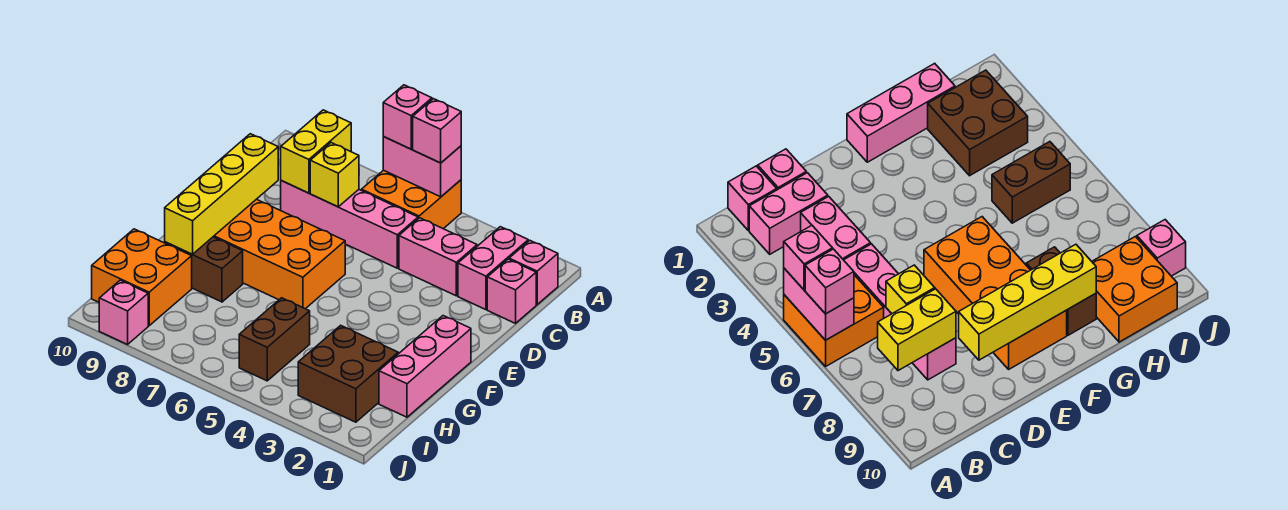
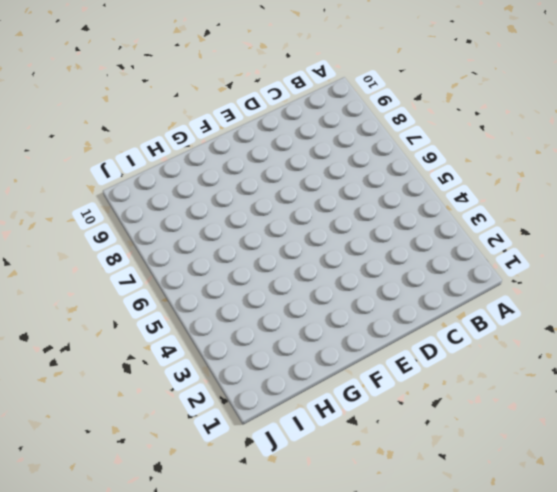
none -> orange 2x2 brick [362,170,461,229]
none -> pink 1x1 brick [509,241,558,305]
none -> pink 1x2 brick [458,227,528,310]

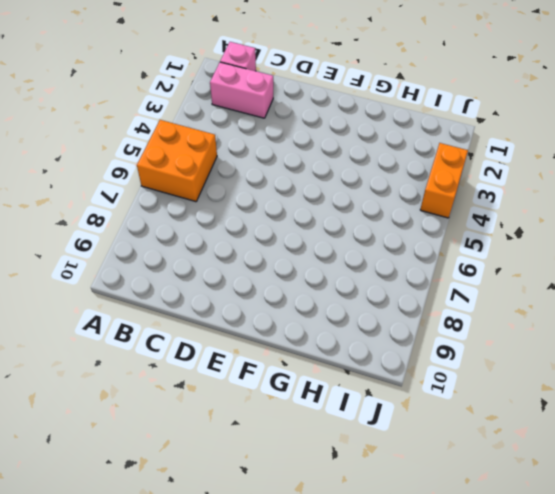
orange 1x2 brick [420,143,468,218] -> none
none -> pink 1x1 brick [487,259,536,323]
none -> pink 1x2 brick [399,218,477,296]
none -> pink 1x4 brick [281,181,418,268]

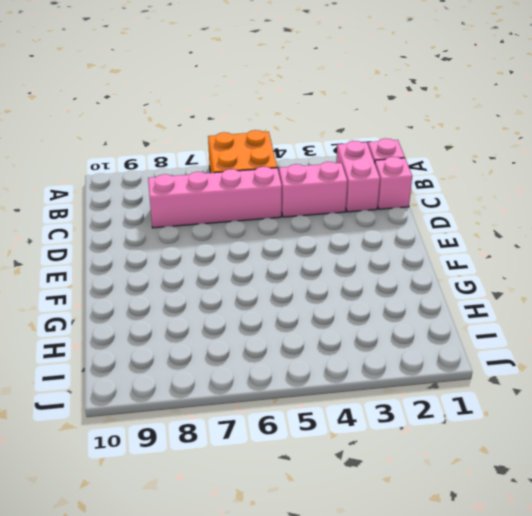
none -> orange 2x4 brick [213,199,345,309]
none -> pink 1x3 brick [379,316,471,417]
none -> brown 1x2 brick [165,237,243,302]

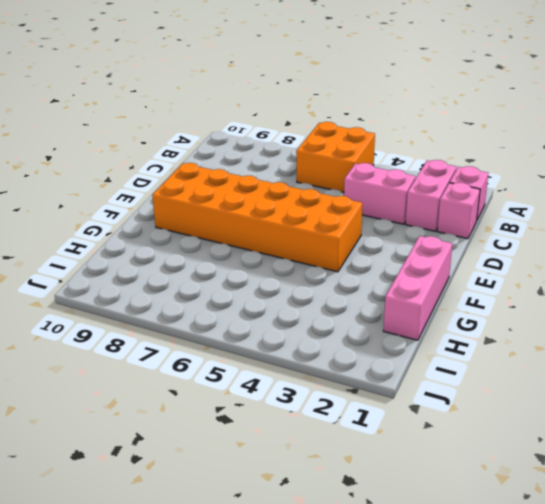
orange 2x6 brick [152,163,362,272] -> orange 2x4 brick [213,199,345,309]
none -> pink 1x4 brick [281,181,418,268]
none -> brown 1x2 brick [165,237,243,302]
none -> brown 2x2 brick [298,325,398,422]

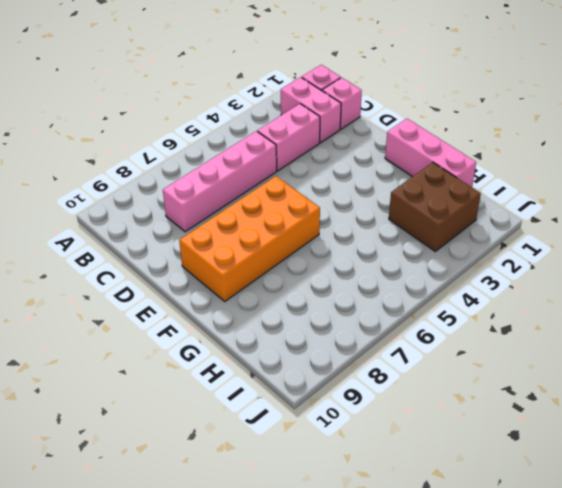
none -> orange 2x2 brick [362,170,461,229]
none -> brown 1x2 brick [165,237,243,302]
none -> brown 1x2 brick [239,298,310,381]

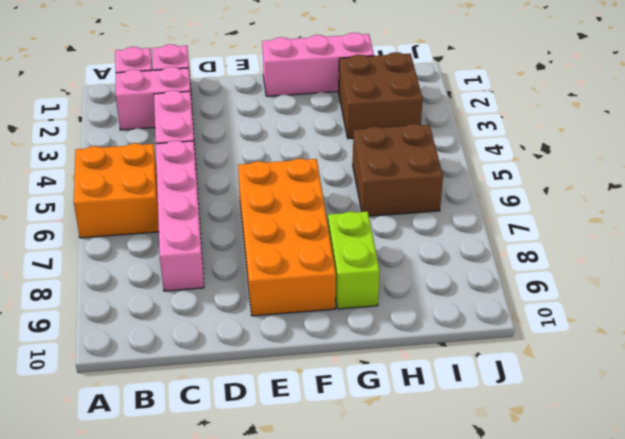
lime 1x2 brick [328,211,380,309] -> brown 1x2 brick [165,237,243,302]
brown 2x2 brick [353,124,443,216] -> brown 1x2 brick [239,298,310,381]
none -> orange 2x2 brick [92,229,192,326]
none -> pink 1x1 brick [99,280,148,345]
none -> pink 1x2 brick [383,137,461,197]

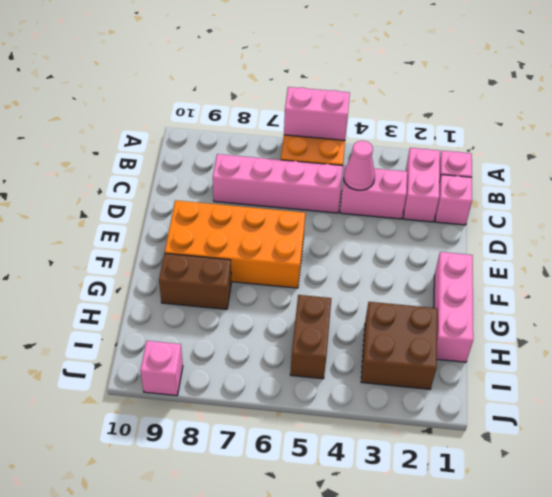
pink 1x1 cone [344,141,375,190] -> none
none -> orange 2x2 brick [92,229,192,326]
none -> yellow 1x2 brick [281,110,351,193]
none -> yellow 1x1 brick [310,143,359,207]

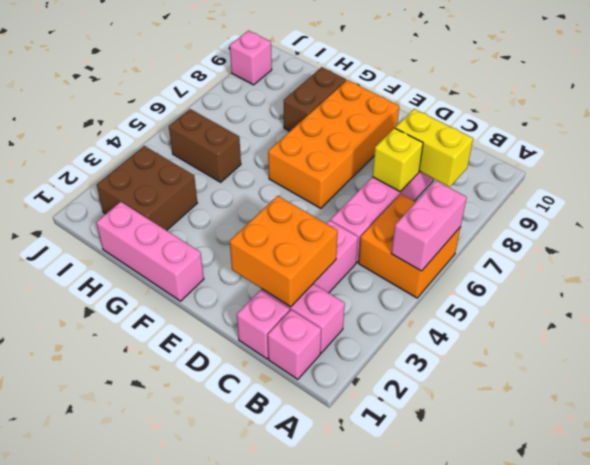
orange 2x2 brick [230,196,338,307] -> orange 2x2 brick moved to [92,229,192,326]
none -> yellow 1x4 brick [165,134,278,254]
none -> pink 1x1 brick [413,99,461,163]
none -> pink 1x1 brick [383,85,432,149]

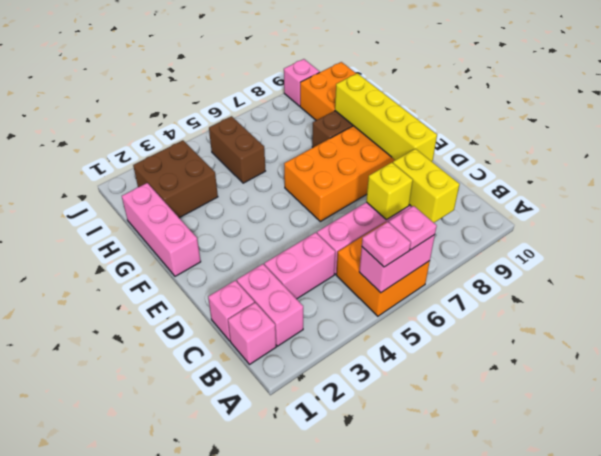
pink 1x1 plate [362,222,411,267] -> pink 1x1 brick [413,99,461,163]
pink 1x1 plate [389,206,437,250] -> pink 1x1 brick [383,85,432,149]

